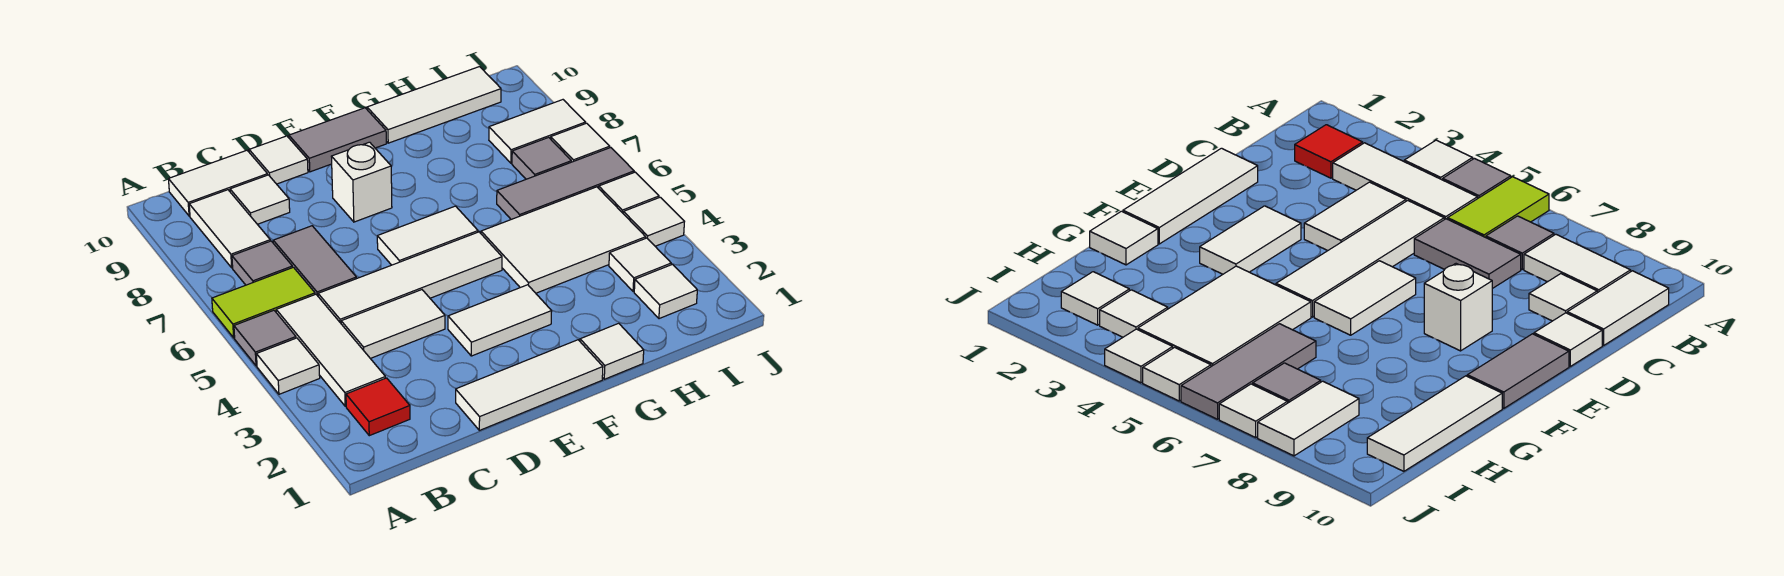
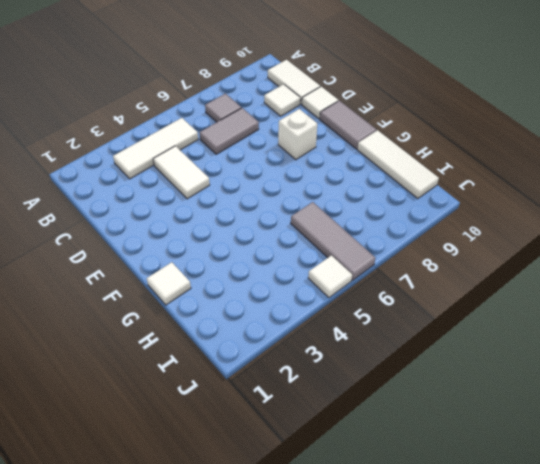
none -> white 1x1 tile [256,338,320,394]
none -> grey 1x1 tile [234,310,296,366]
none -> lime 1x2 tile [212,267,315,338]

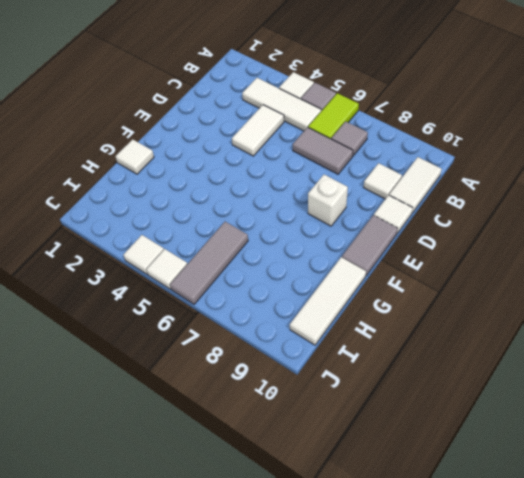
none -> red 1x1 tile [346,378,410,436]
none -> white 1x2 tile [189,190,270,268]
none -> white 1x4 tile [318,232,502,323]

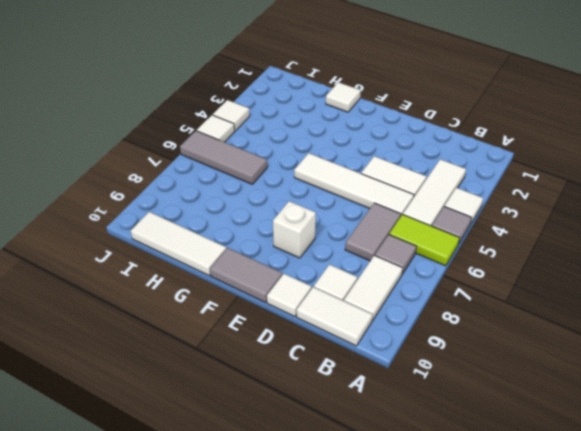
none -> red 1x1 tile [346,378,410,436]
none -> white 1x3 tile [456,340,603,430]
none -> white 1x2 tile [448,285,552,356]

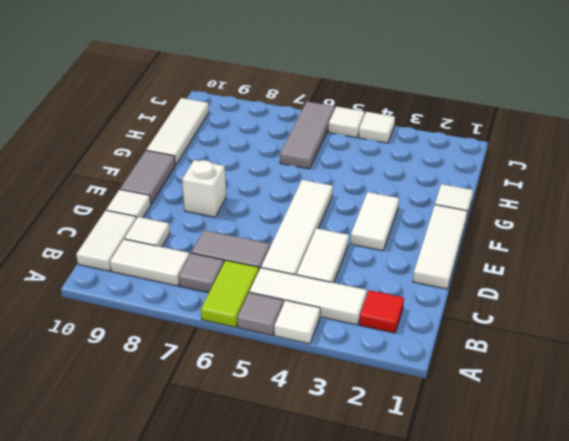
none -> white 1x2 tile [377,206,478,265]
none -> white 2x3 tile [481,187,646,293]
none -> white 1x1 tile [634,264,697,319]

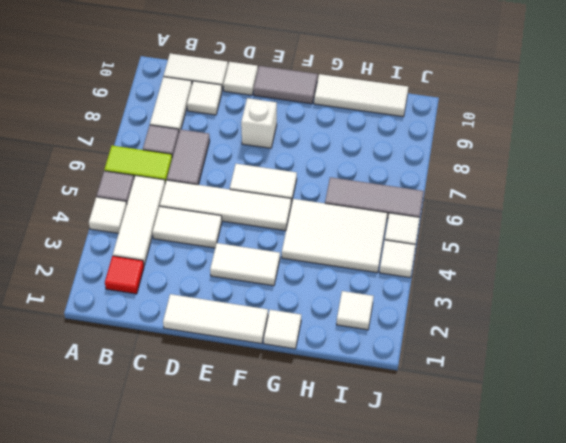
none -> white 1x1 tile [609,238,671,292]
none -> grey 1x1 tile [512,137,571,179]
none -> white 1x2 tile [489,100,586,163]

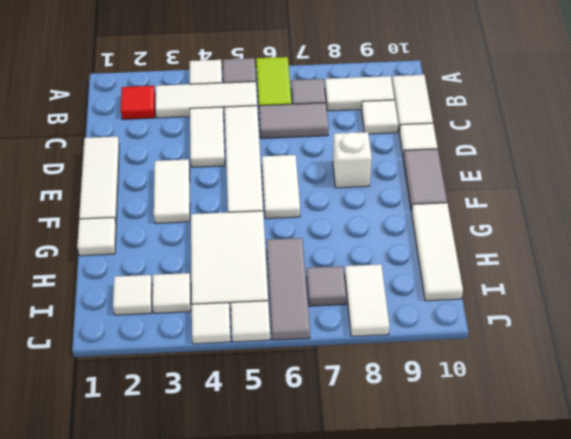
none -> white 1x1 tile [551,123,610,162]

